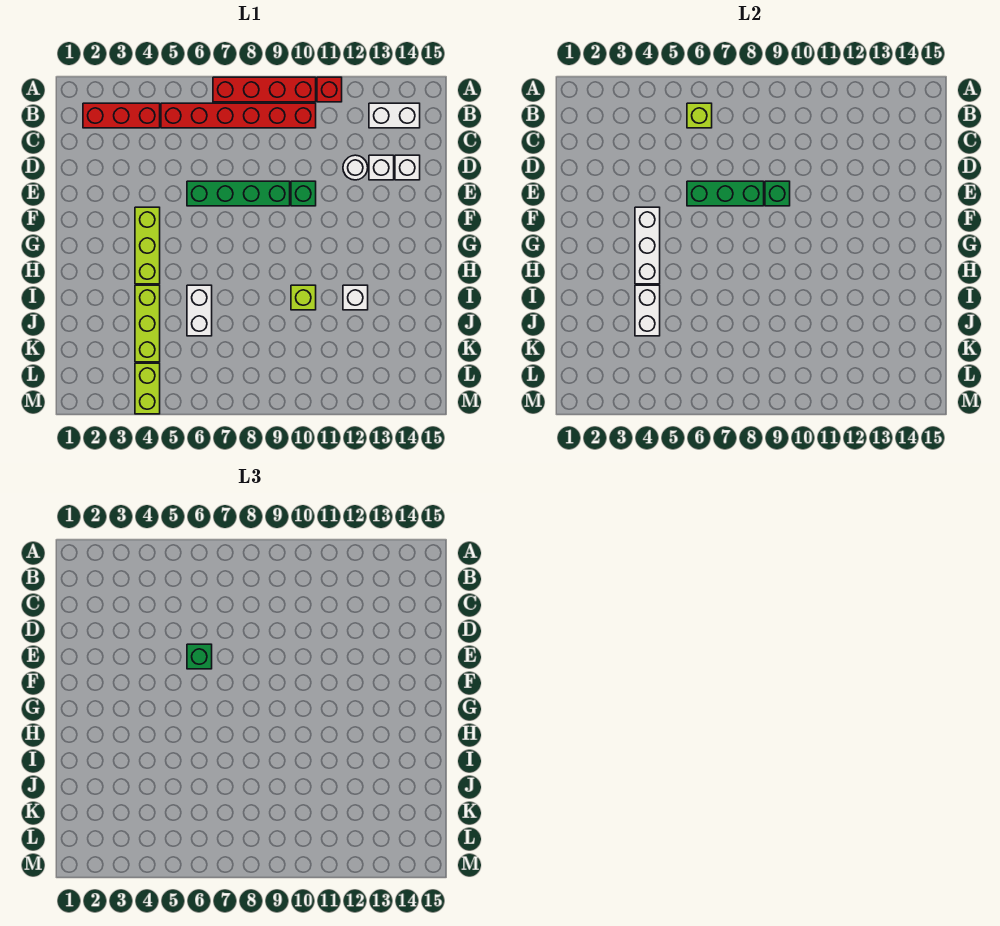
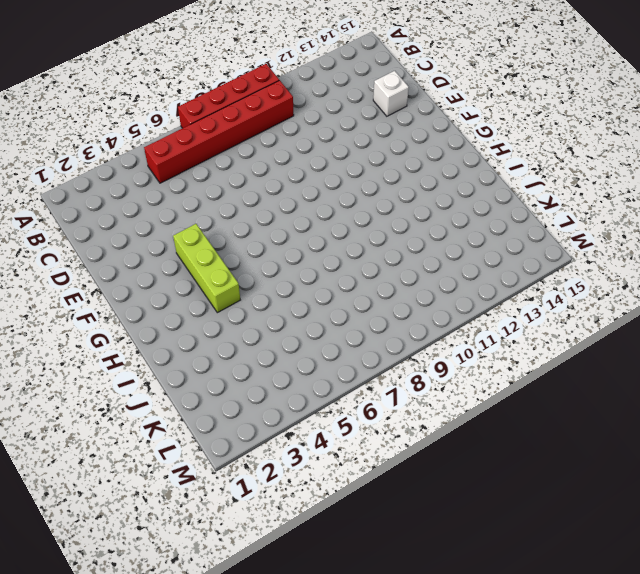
none -> red 1x1 brick [317,77,342,102]
none -> red 1x3 brick [83,103,160,128]
none -> white 1x2 brick [369,103,420,128]

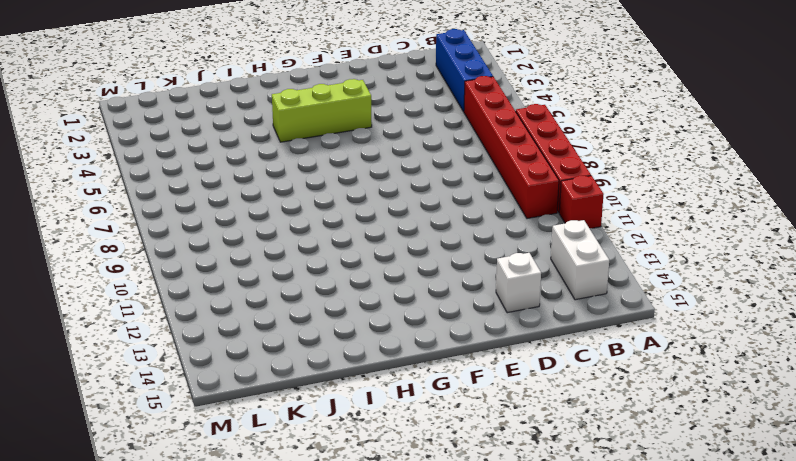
blue 1x3 brick [436,29,493,112] -> red 1x3 brick [83,103,160,128]
none -> white 1x1 round brick [343,155,368,180]
none -> white 1x1 brick [369,155,394,180]
none -> green 1x4 brick [187,181,290,206]

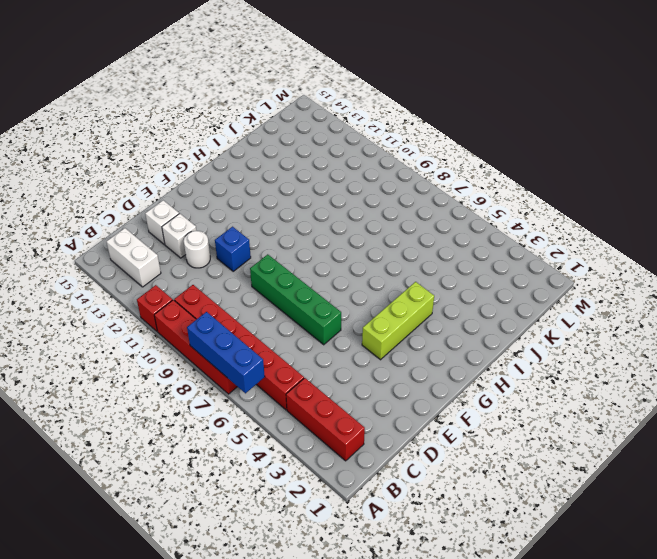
blue 1x3 brick [187,312,265,393] -> none
blue 1x1 brick [215,227,251,271] -> none
none -> green 1x1 brick [291,181,316,206]
none -> lime 1x3 brick [135,285,160,362]
none -> white 1x2 brick [187,285,212,336]

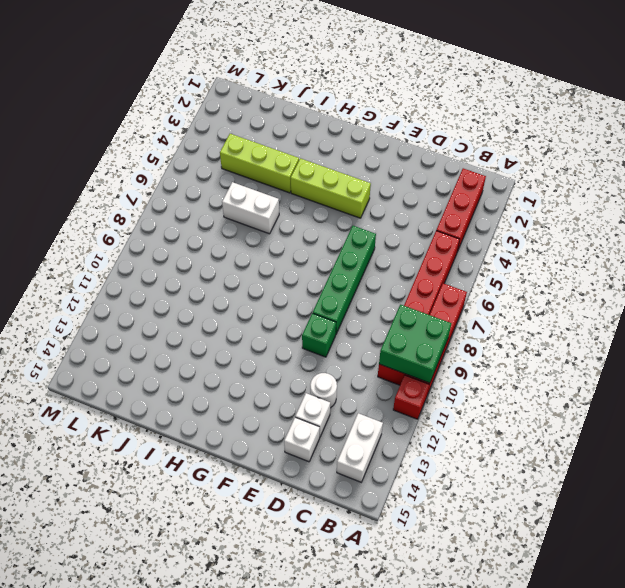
green 2x2 brick [379,305,451,383] -> none
none -> lime 1x1 brick [291,285,316,310]
none -> white 1x1 brick [343,285,368,310]
none -> lime 1x2 brick [135,363,160,414]

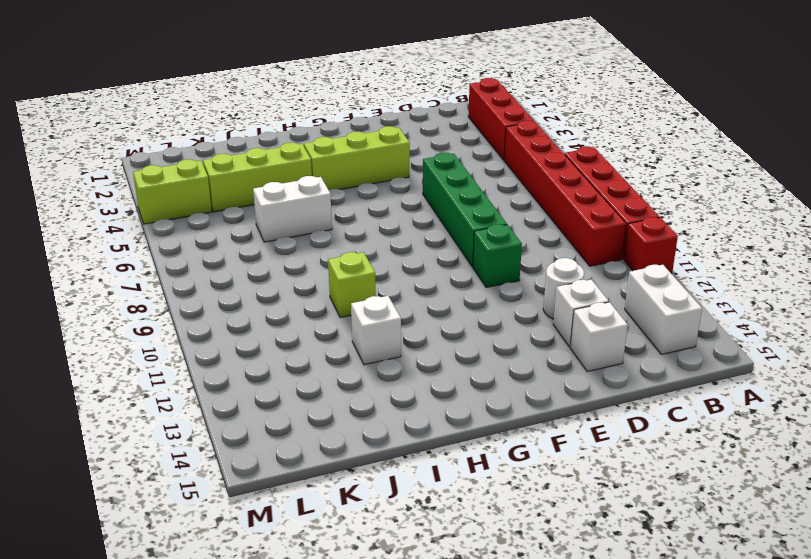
none -> lime 1x1 brick [687,103,712,128]
none -> green 1x3 brick [687,181,764,206]
none -> green 1x1 brick [765,181,790,206]

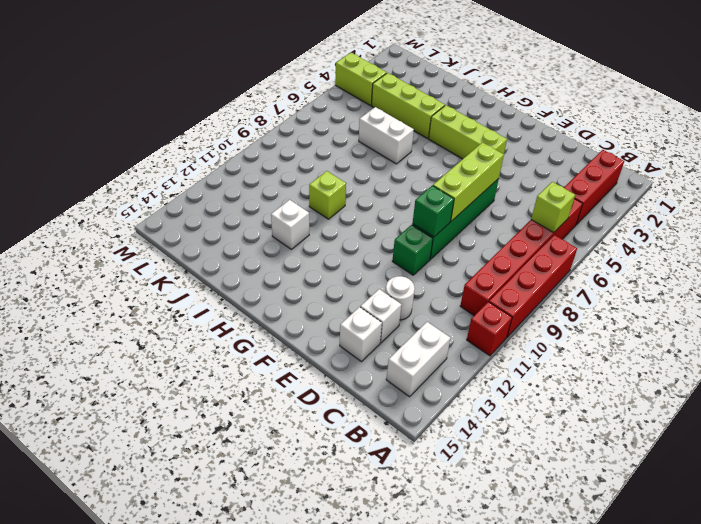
lime 1x3 brick [433,142,504,221] -> green 1x3 brick [687,181,764,206]
none -> white 1x3 brick [635,207,660,284]
none -> white 1x2 brick [635,285,660,336]
none -> green 1x1 brick [187,644,212,669]

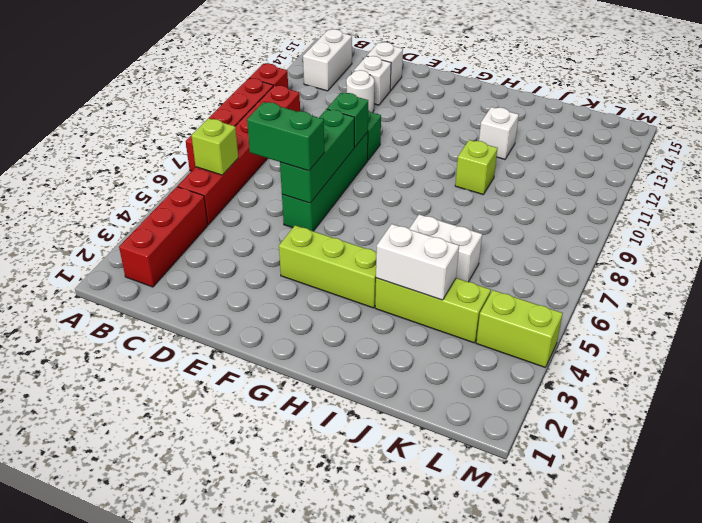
green 1x2 brick [247,102,324,171] -> green 1x1 brick [187,644,212,669]
none -> white 1x3 brick [635,207,660,284]

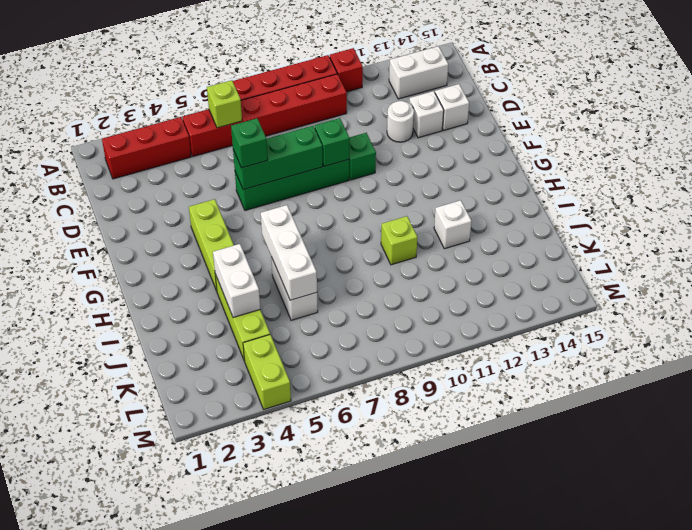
white 1x3 brick [261,205,317,300] -> white 1x3 brick moved to [635,207,660,284]

